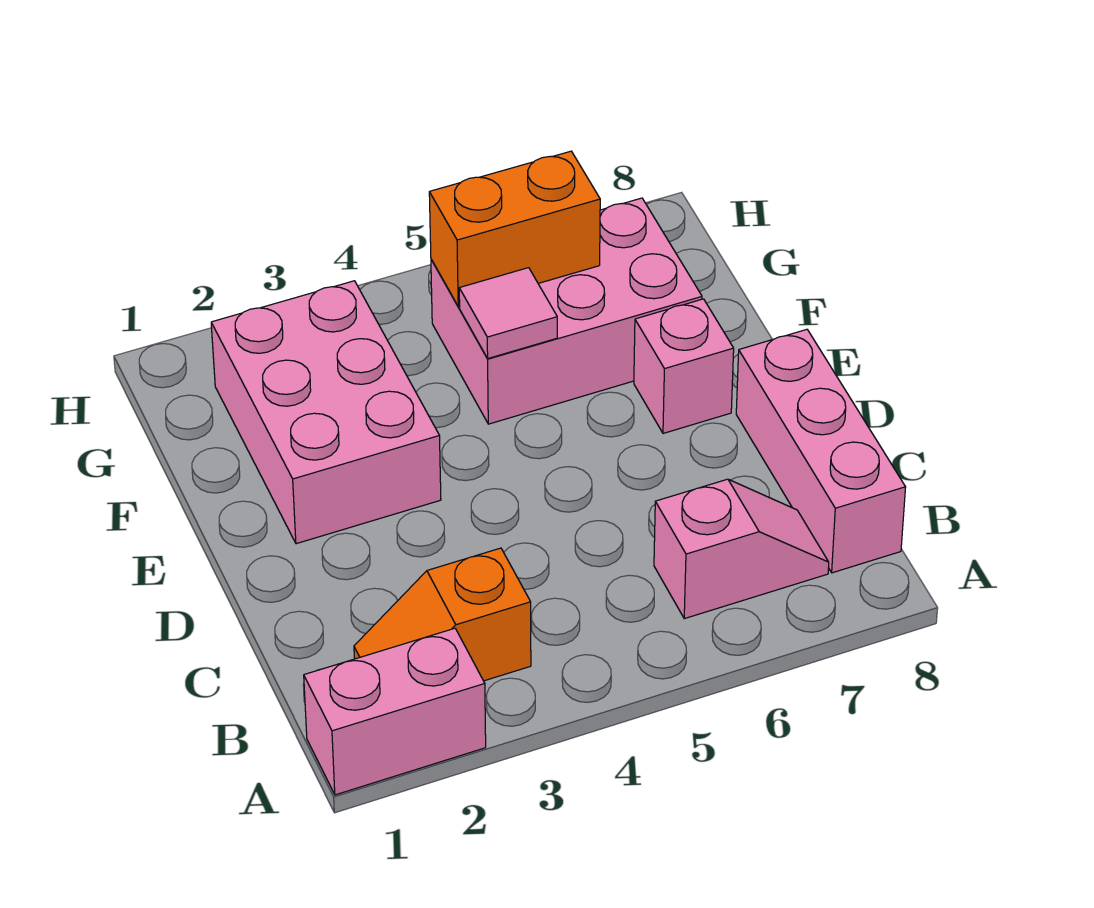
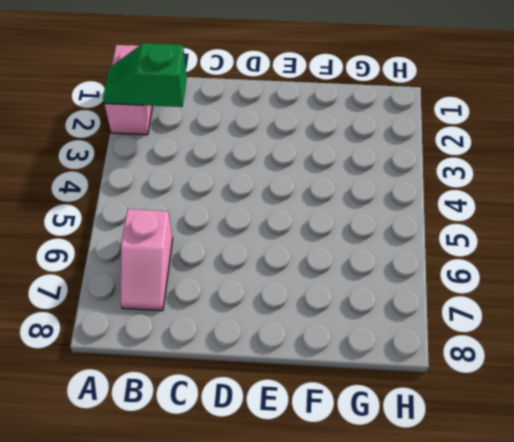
green 1x2 slope [103,43,187,107] -> none
none -> orange 1x2 slope [354,548,531,681]
none -> pink 1x3 brick [736,329,906,573]

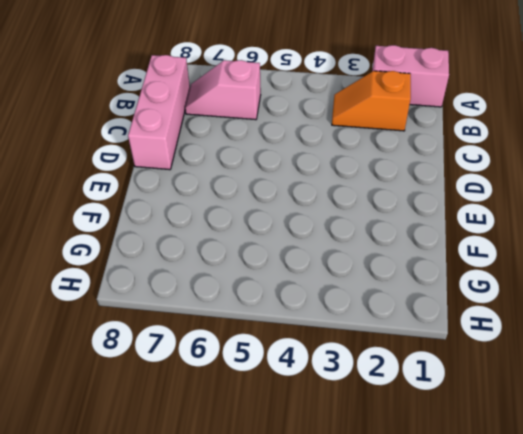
orange 1x2 slope [332,71,411,131] -> orange 1x2 slope turned to [354,548,531,681]
none -> pink 2x3 brick [211,281,441,544]
none -> pink 1x1 brick [634,299,734,433]

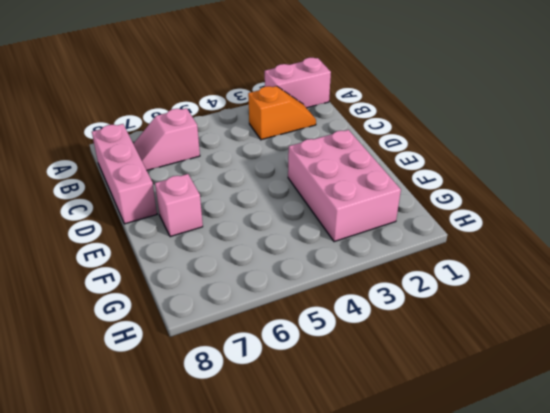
none -> pink 2x3 brick [431,198,702,424]
none -> pink 1x1 tile [459,268,557,358]

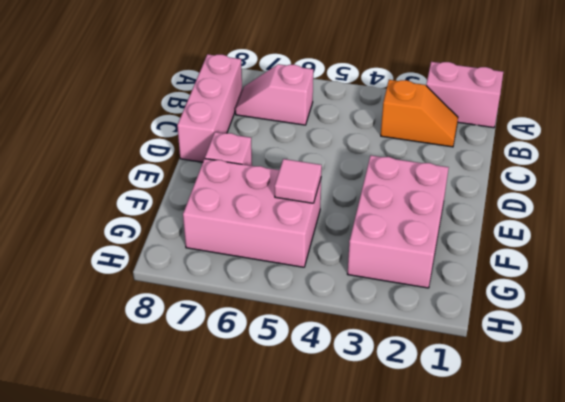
none -> orange 1x2 brick [429,151,600,307]

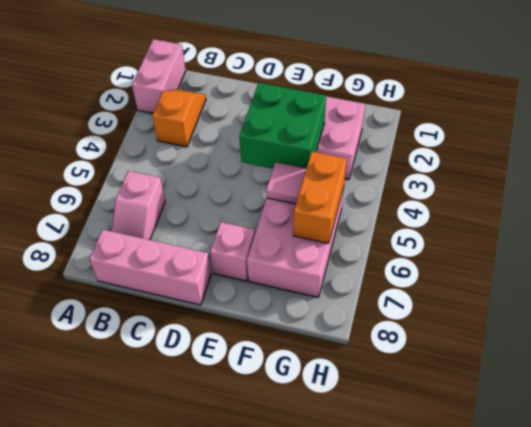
green 2x2 brick [239,83,326,169] -> none

